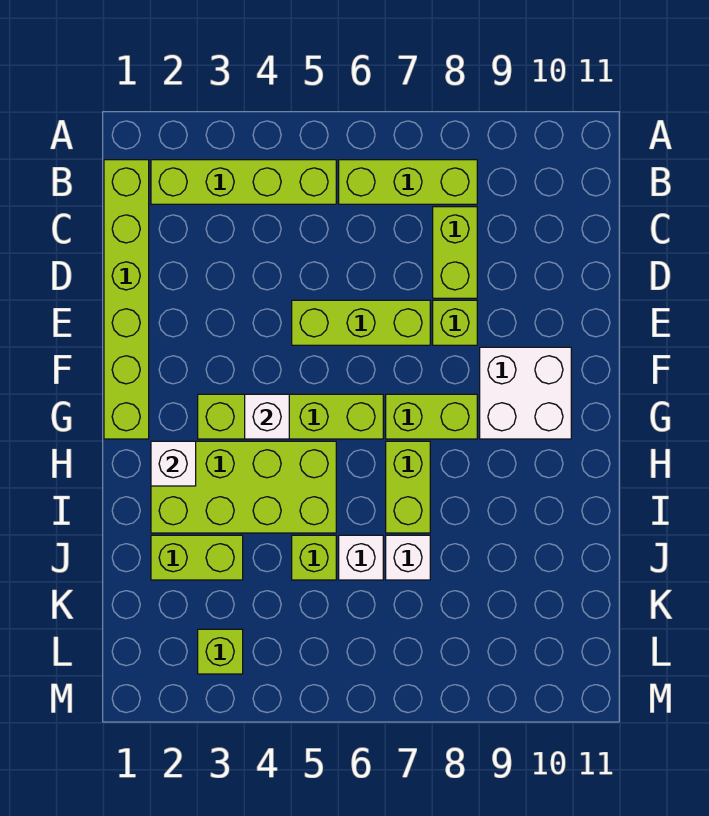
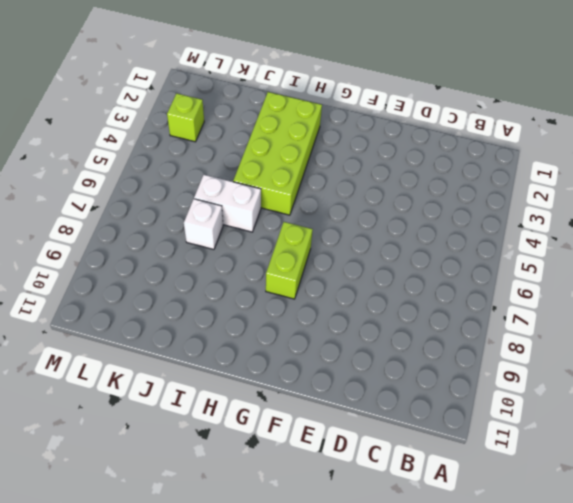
white 1x2 brick [194,175,261,232] -> white 1x1 brick [339,535,383,580]
none -> lime 1x6 brick [104,160,149,439]
none -> lime 1x4 brick [151,160,336,204]
none -> lime 1x3 brick [339,160,477,204]

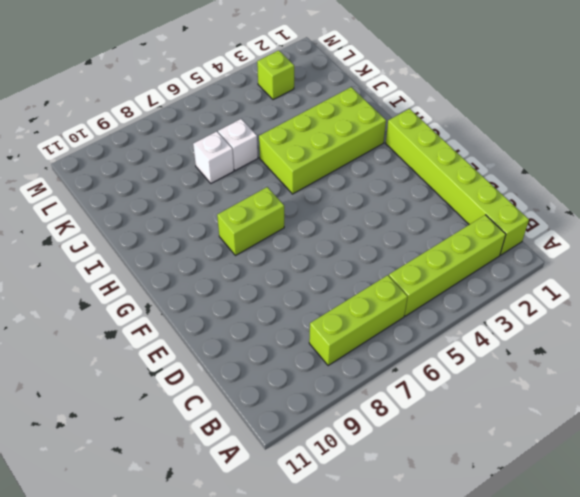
none -> lime 1x2 brick [433,207,477,298]
none -> lime 1x3 brick [292,300,430,345]
none -> lime 1x1 brick [433,300,477,345]

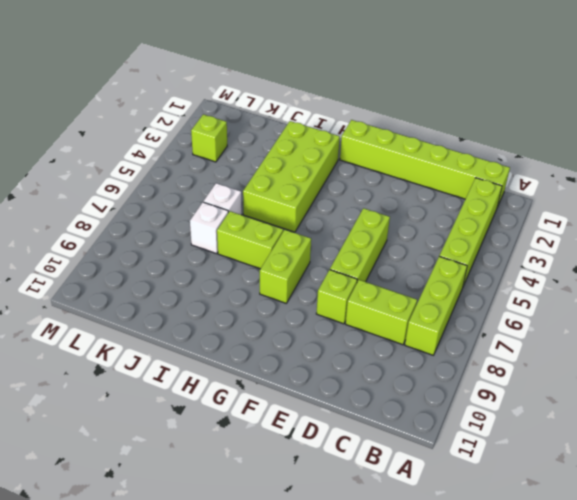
none -> white 2x2 brick [480,347,571,439]
none -> lime 1x4 brick [198,394,383,439]
none -> lime 1x2 brick [151,535,243,580]

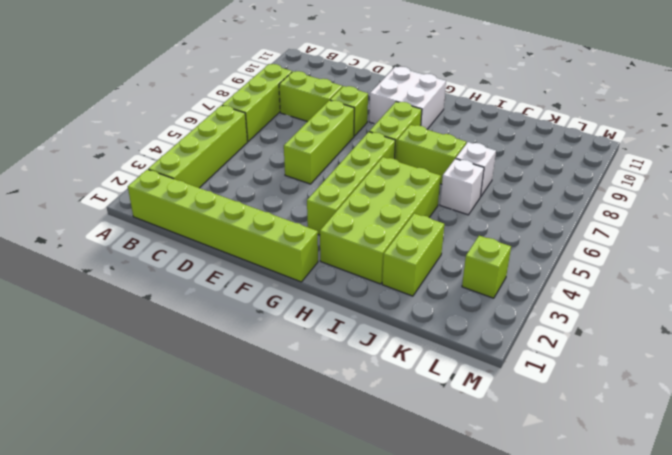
none -> lime 1x1 brick [292,535,336,580]
none -> white 1x1 brick [245,394,289,439]
none -> white 1x1 brick [151,441,196,486]

